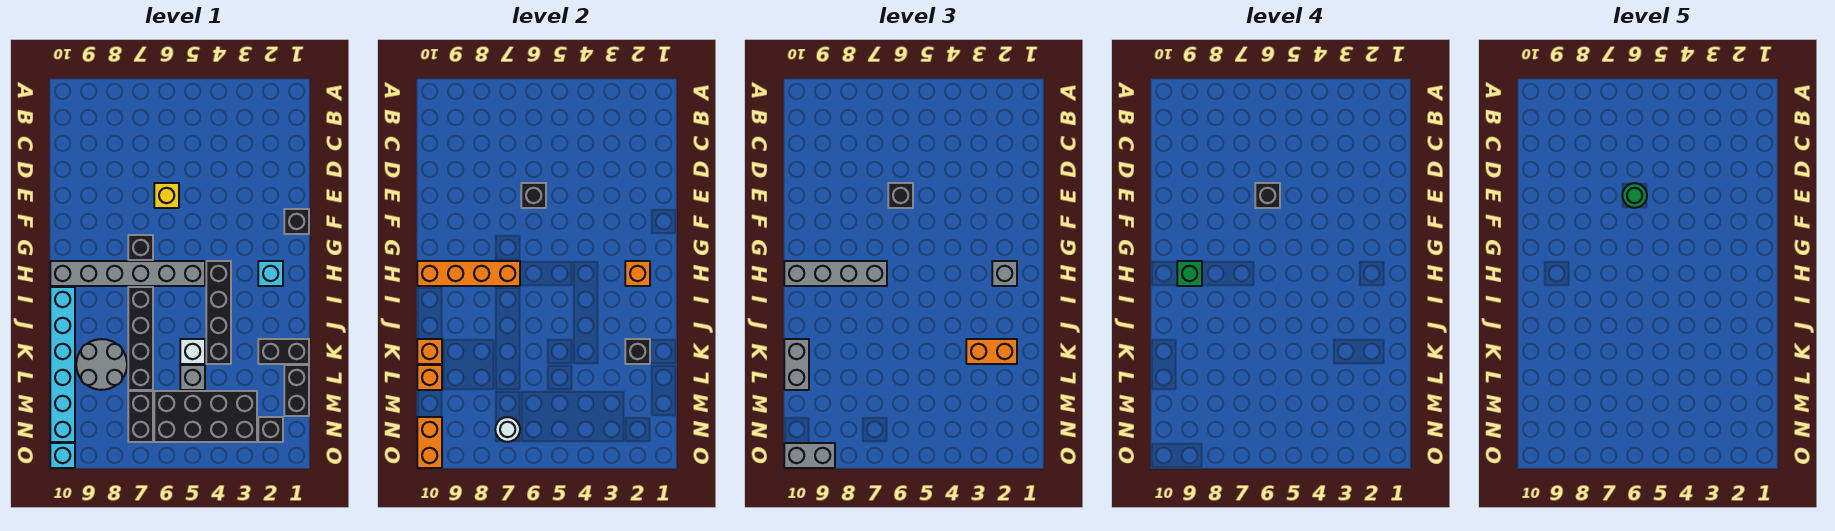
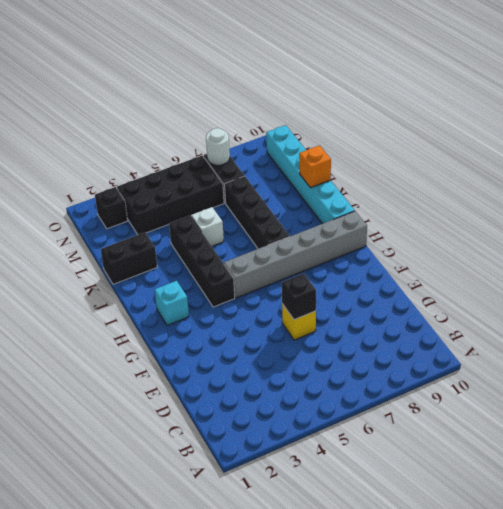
none -> black 1x1 brick [284,209,309,234]
none -> black 1x1 brick [128,235,153,260]
none -> grey 2x2 round brick [76,339,127,390]
none -> black 1x2 brick [284,365,309,416]

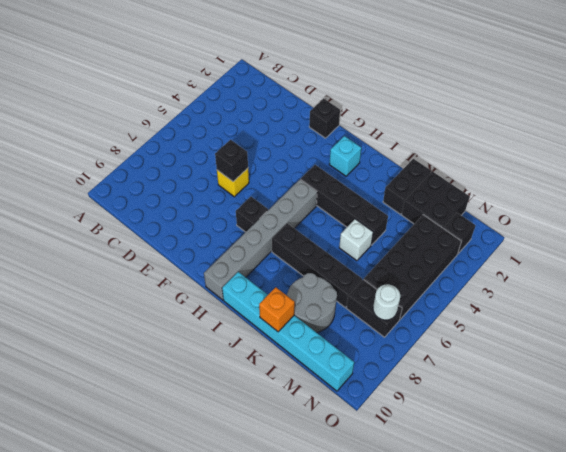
black 2x2 brick [402,171,470,228] -> black 1x2 brick [284,365,309,416]
none -> grey 1x1 brick [180,365,205,390]
none -> cyan 1x1 brick [50,443,75,468]
none -> orange 1x1 brick [625,261,650,286]
none -> orange 1x4 brick [417,261,520,286]

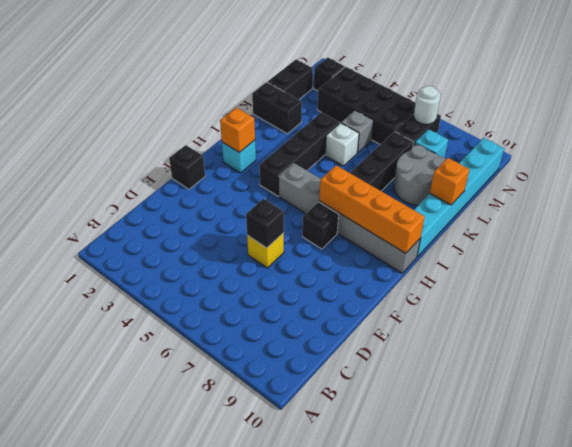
cyan 1x1 brick [415,129,448,158] -> cyan 1x1 brick moved to [50,443,75,468]
none -> black 1x1 brick [625,339,650,364]
none -> orange 1x1 brick [417,365,442,390]
none -> orange 1x2 brick [417,417,442,468]
none -> black 1x1 brick [888,183,913,208]

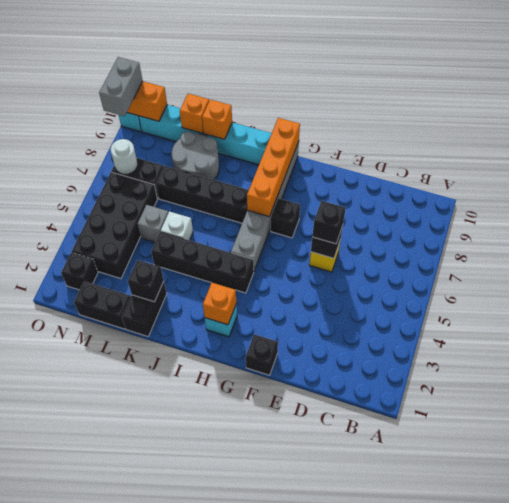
none -> grey 1x1 brick [992,261,1017,286]
none -> grey 1x4 brick [784,261,887,286]
none -> orange 1x2 brick [966,339,1017,364]
none -> grey 1x2 brick [784,339,809,390]

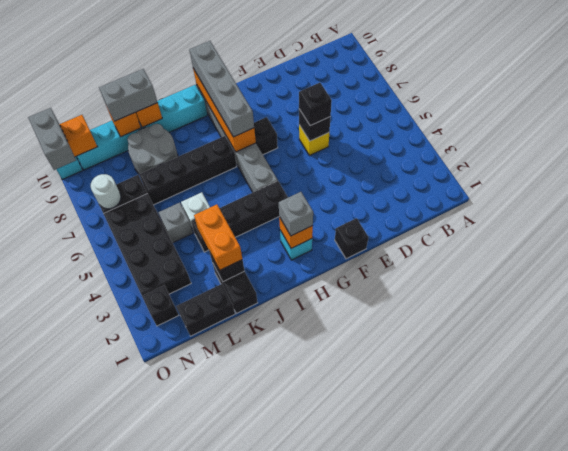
none -> black 1x1 brick [1255,183,1280,208]
none -> green 1x1 brick [1177,261,1202,286]
none -> green 1x1 round brick [1622,183,1647,208]

